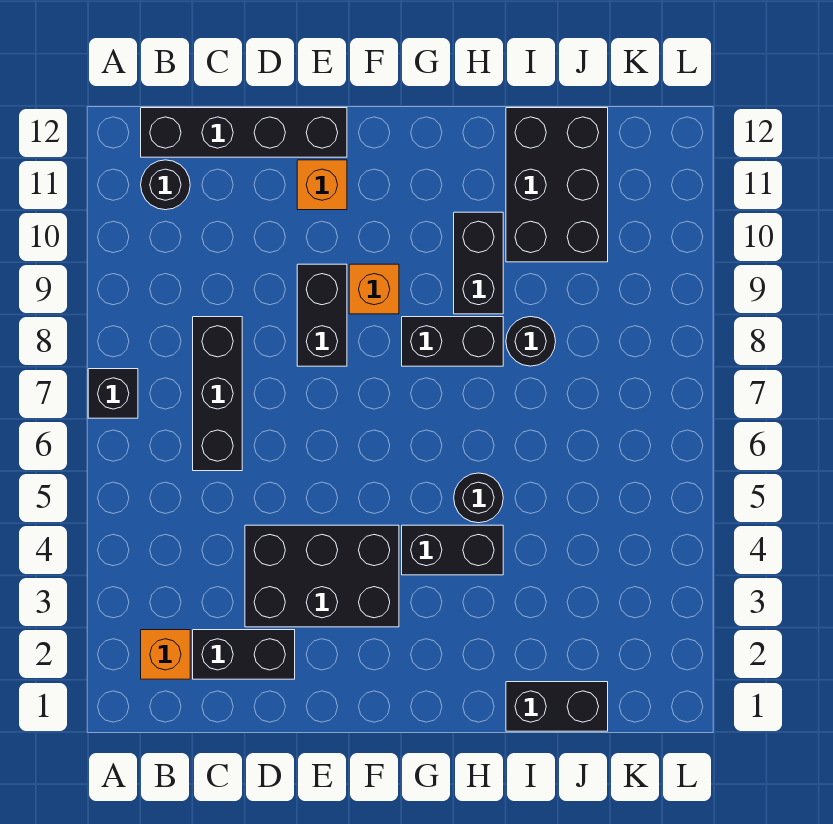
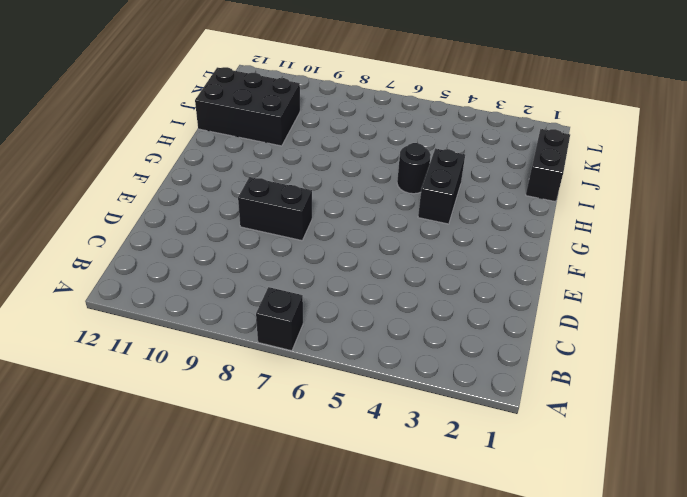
none -> orange 1x1 brick [141,630,190,679]
none -> black 1x1 round brick [141,160,190,210]
none -> black 1x4 brick [141,108,347,157]

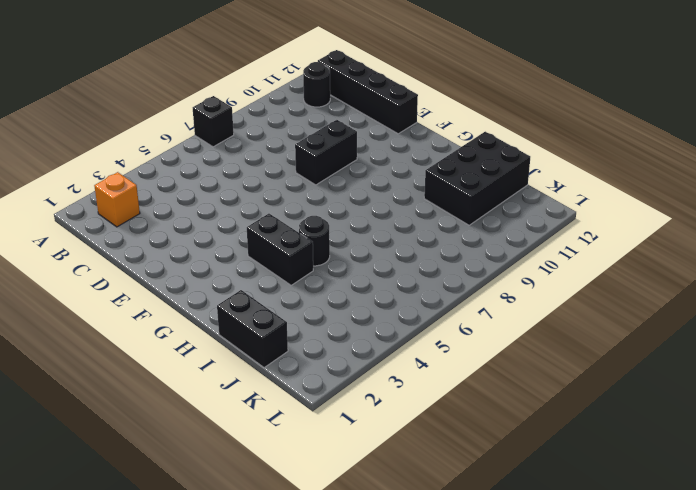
none -> black 1x2 brick [193,630,295,679]
none -> black 1x3 brick [193,317,242,471]
none -> black 2x3 brick [245,525,399,627]

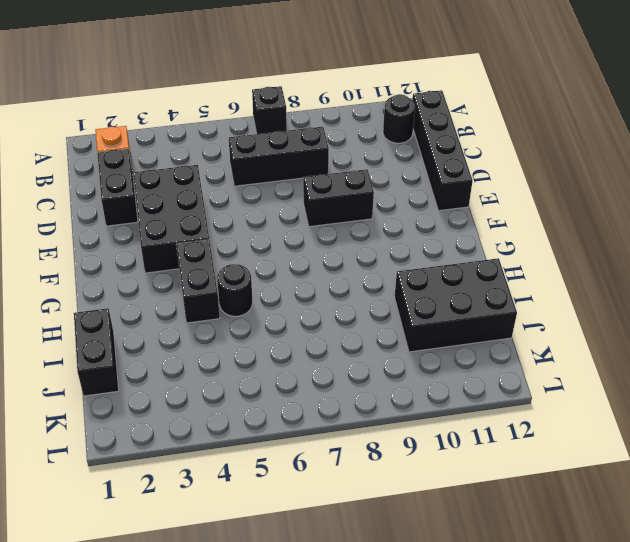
none -> orange 1x1 brick [297,160,347,210]
none -> orange 1x1 brick [349,264,399,314]
none -> black 1x2 brick [402,317,503,366]

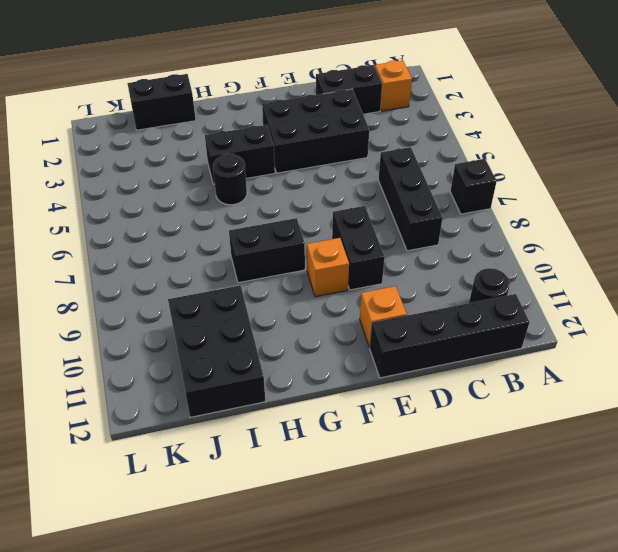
none -> black 1x2 brick [454,212,503,314]
none -> black 1x1 round brick [506,317,556,366]

